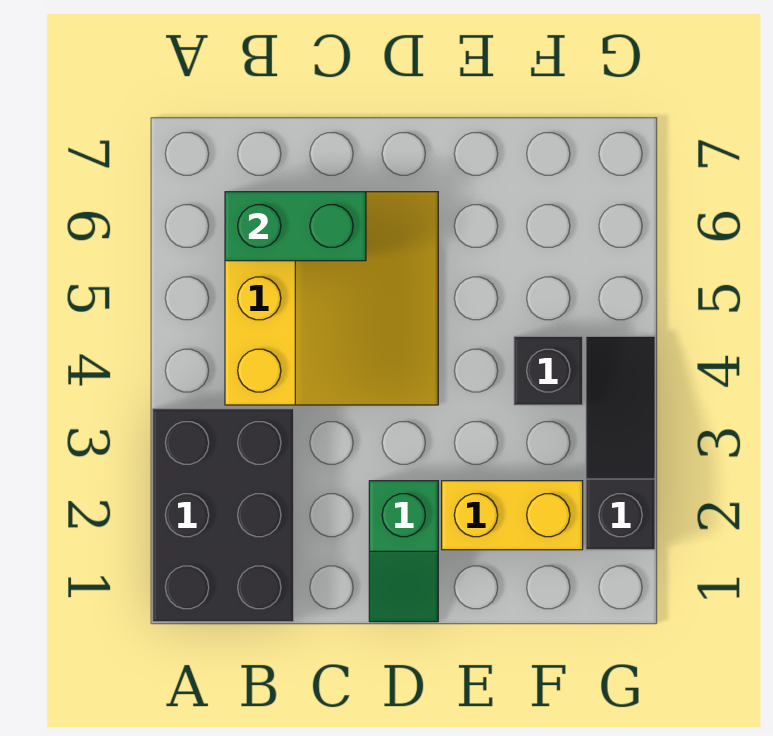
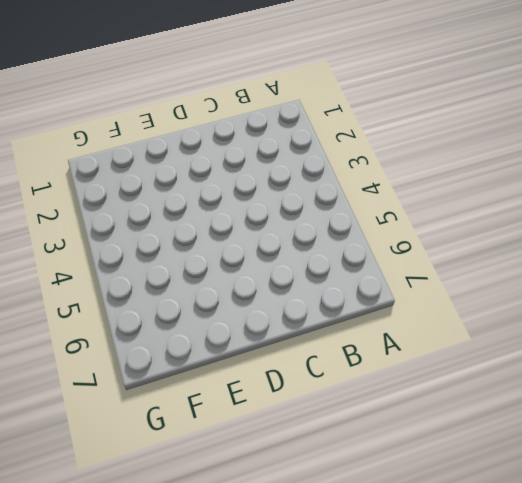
none -> black 2x3 brick [153,409,294,622]
none -> yellow 3x3 slope [225,192,438,405]

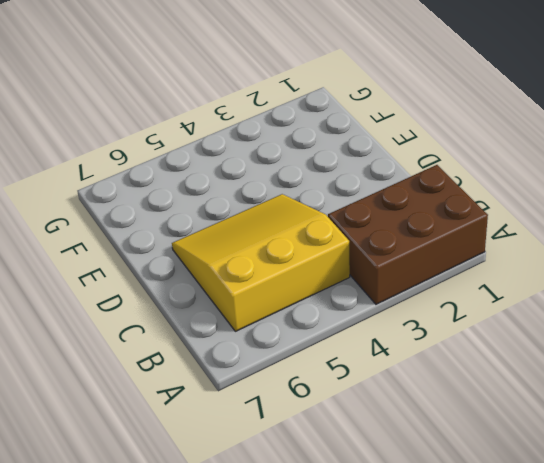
brown 2x3 brick [328,165,488,304] -> black 2x3 brick [153,409,294,622]
none -> green 1x2 slope [369,481,438,622]
none -> yellow 1x2 brick [442,481,583,550]

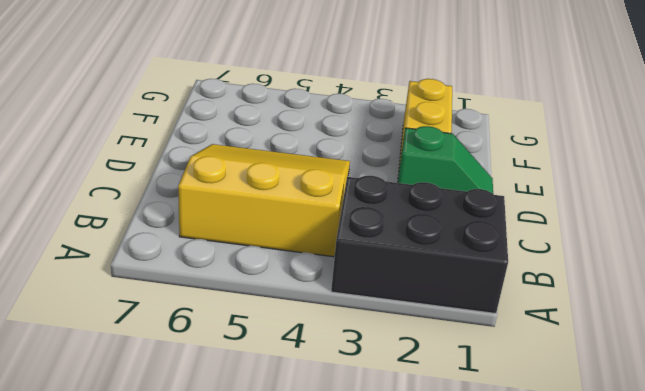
none -> black 1x1 brick [514,336,583,405]
none -> black 1x3 slope [586,336,655,550]

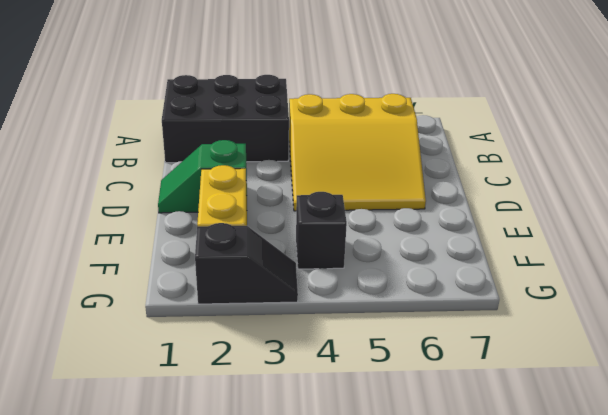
black 1x2 slope [195,223,298,304] -> black 1x3 slope [586,336,655,550]
none -> green 1x2 brick [225,192,366,261]

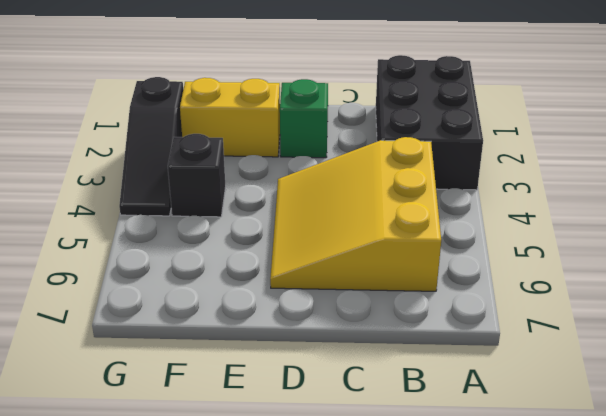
none -> green 1x2 brick [225,192,366,261]

